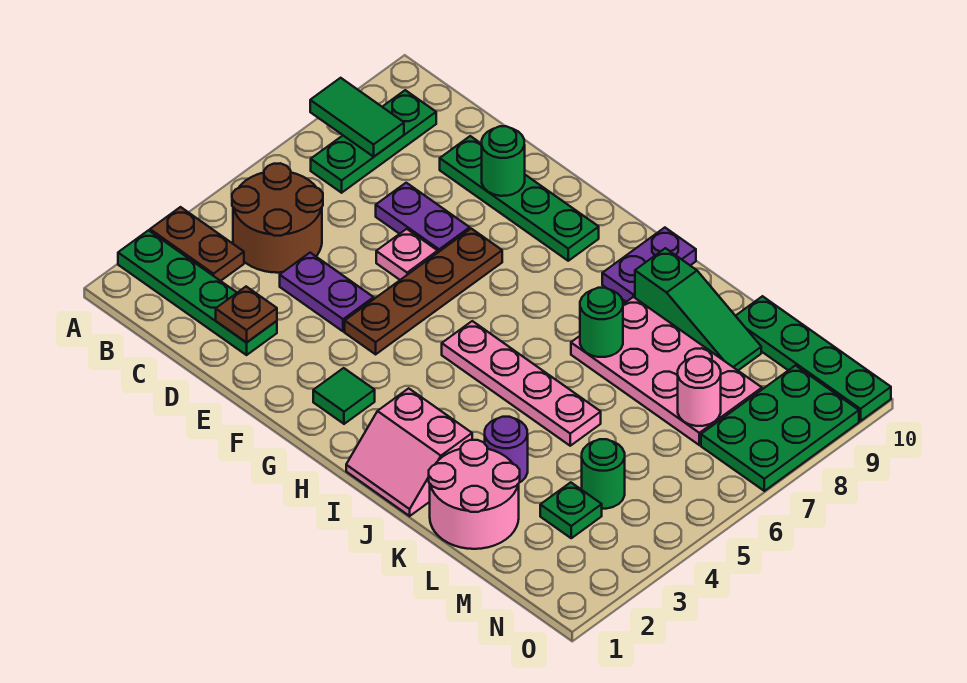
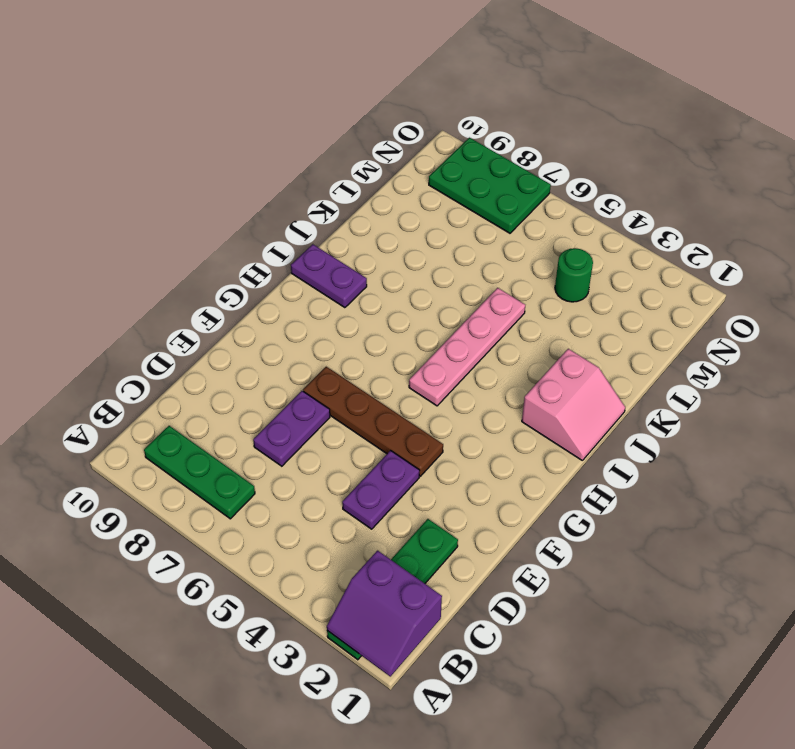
purple 2x2 slope [327,551,442,676] -> none
none -> brown 1x2 plate [150,207,244,281]
none -> brown 2x2 round brick [232,163,323,273]
none -> green 1x4 plate [440,136,599,261]

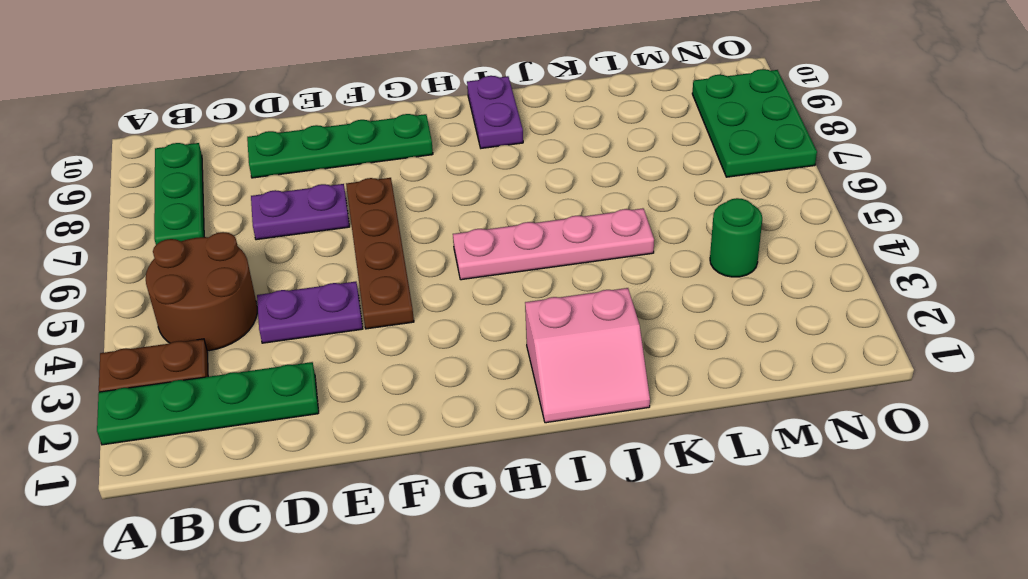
none -> pink 1x1 plate [376,229,438,280]
none -> green 1x1 tile [313,368,375,424]
none -> pink 2x4 plate [571,297,762,445]

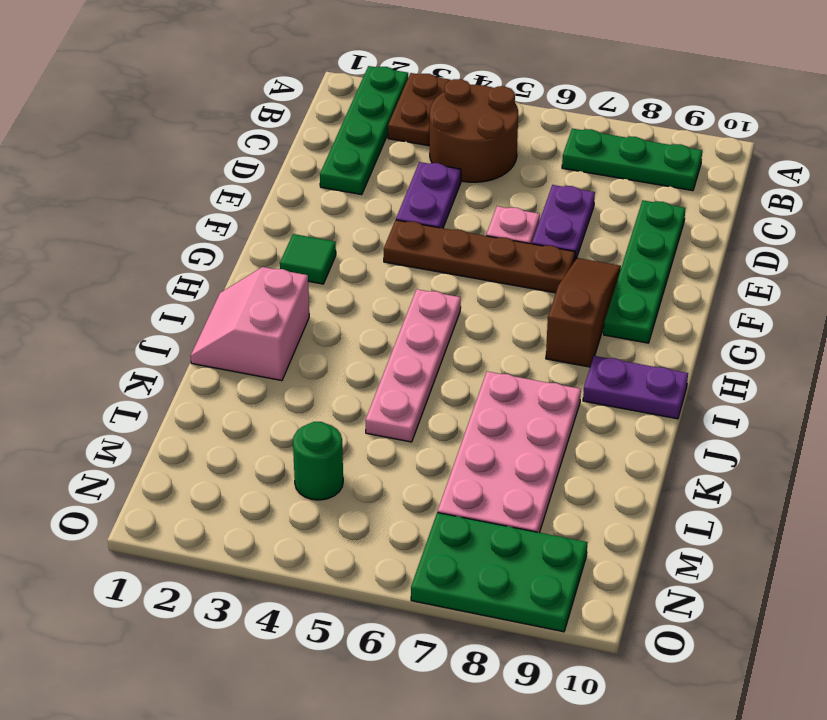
brown 1x3 slope [546,258,621,367] -> none
none -> green 1x3 slope [635,248,761,370]
none -> pink 2x2 round brick [429,440,520,549]
none -> purple 1x1 round brick [485,417,528,482]

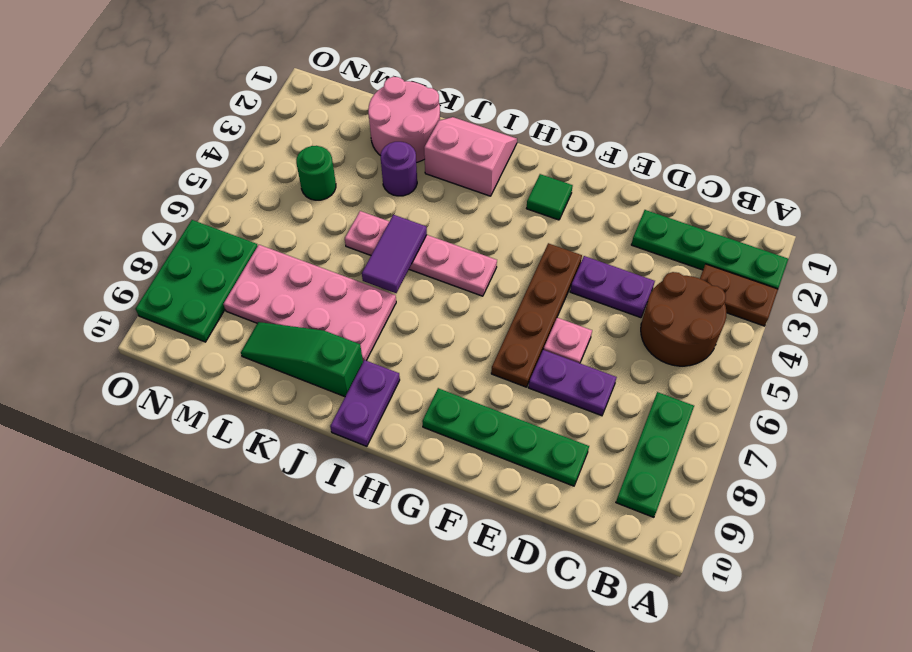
purple 1x2 tile [362,215,427,293] -> none
none -> green 1x4 plate [736,296,891,421]
none -> green 1x1 plate [540,482,602,538]
none -> green 1x2 tile [310,78,404,157]

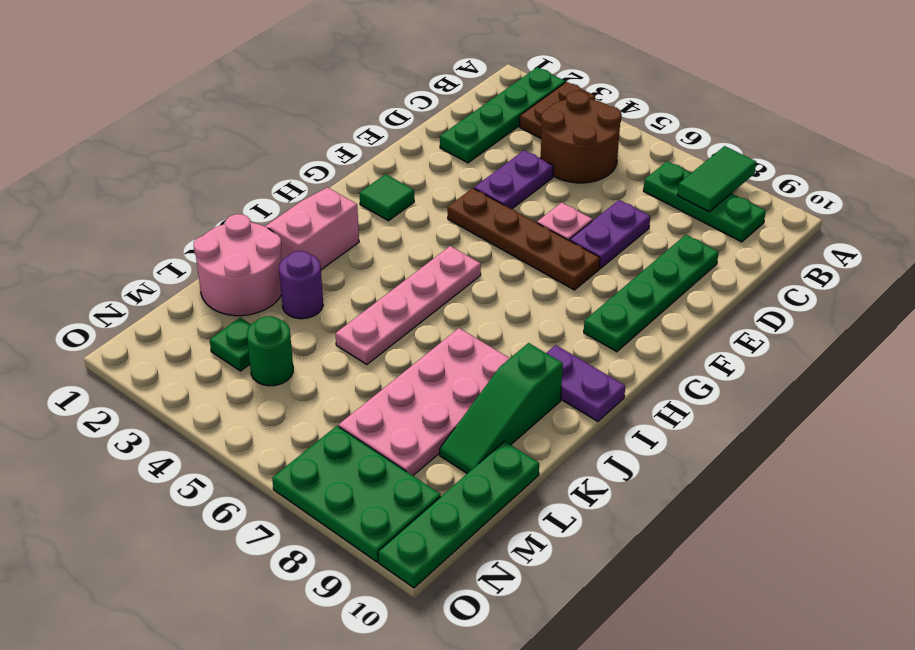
none -> brown 1x1 plate [216,287,277,343]
none -> green 1x1 round brick [482,126,525,196]
none -> green 1x1 round brick [580,288,623,357]

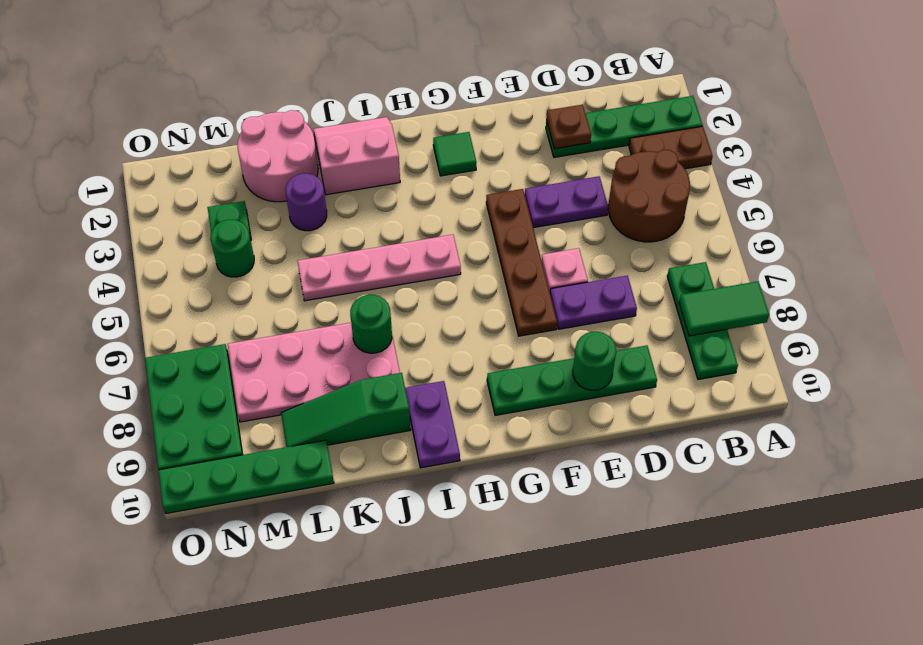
none -> pink 1x1 round brick [678,357,721,426]

